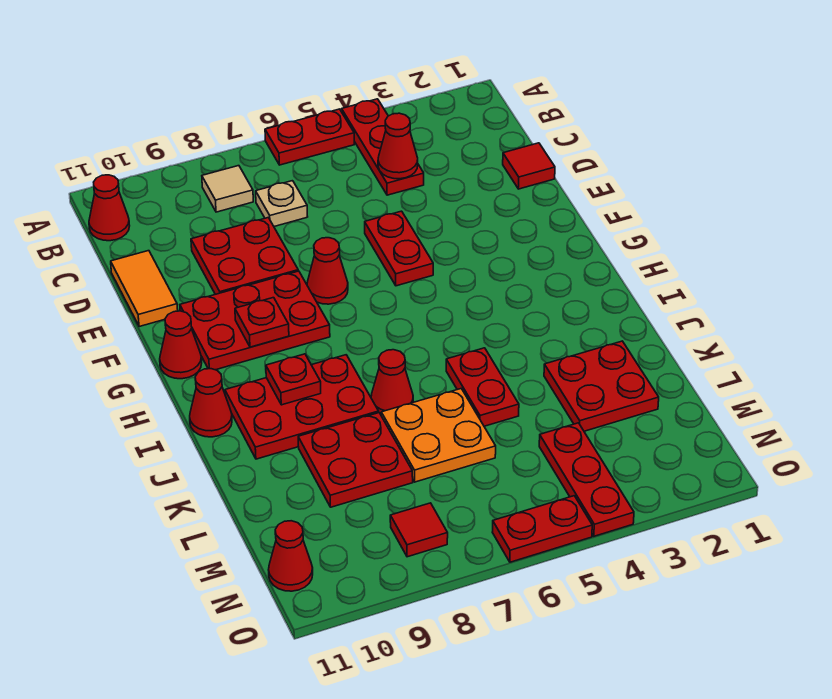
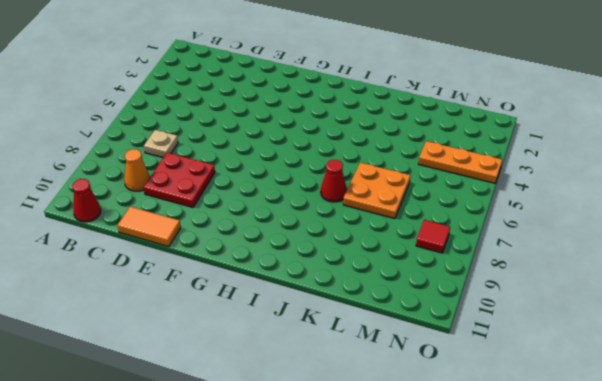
orange 1x1 cone [124,149,150,191] -> none
orange 1x3 plate [419,141,502,183] -> red 1x3 plate [539,423,634,536]
none -> red 1x3 plate [342,99,424,195]
none -> red 1x2 plate [265,109,354,165]
none -> tan 1x1 tile [202,166,253,212]

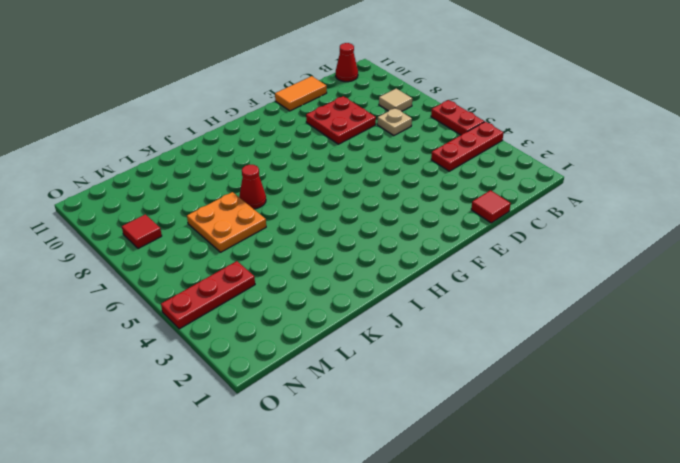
none -> red 1x2 plate [365,211,433,286]
none -> red 1x1 cone [307,238,348,304]
none -> red 2x3 plate [180,271,330,370]

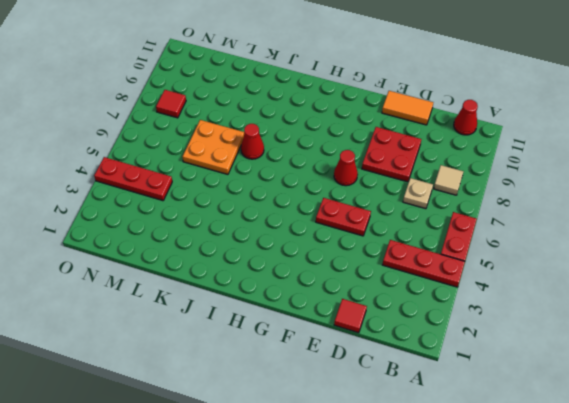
none -> red 2x3 plate [180,271,330,370]
none -> red 1x1 cone [160,311,202,379]
none -> red 2x3 plate [225,355,379,459]

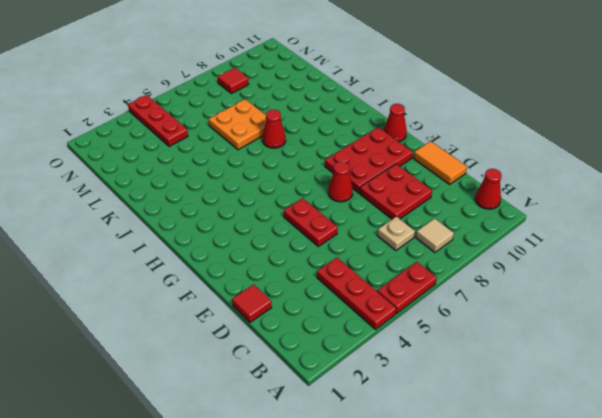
none -> red 2x3 plate [225,355,379,459]
none -> red 1x1 cone [190,369,232,437]
none -> red 1x2 plate [446,348,519,426]

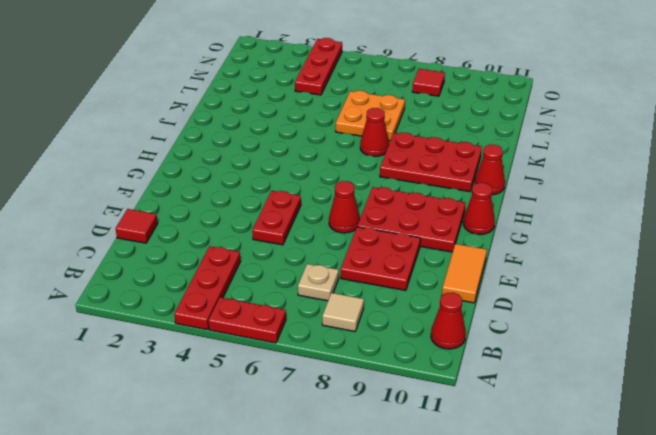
none -> red 1x2 plate [446,348,519,426]
none -> red 2x2 plate [544,341,659,431]
none -> red 2x2 plate [298,413,413,507]

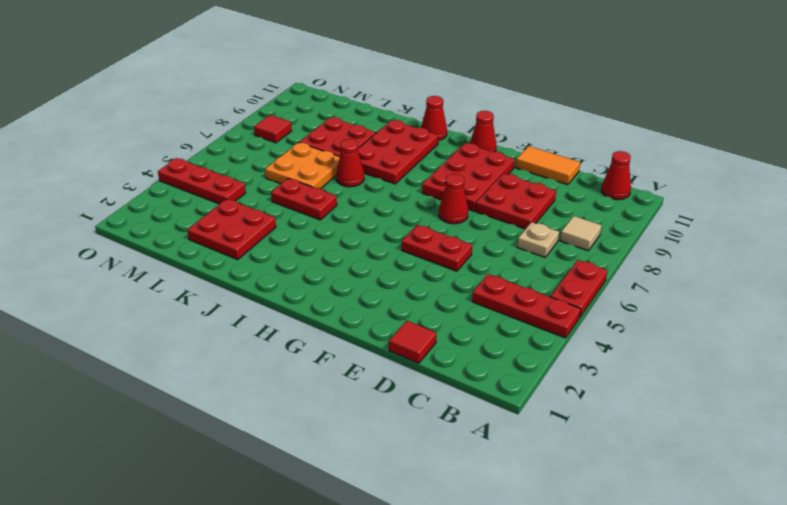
none -> red 1x1 cone [269,521,313,591]
none -> red 1x2 plate [492,496,592,562]
none -> red 1x1 cone [378,113,418,179]

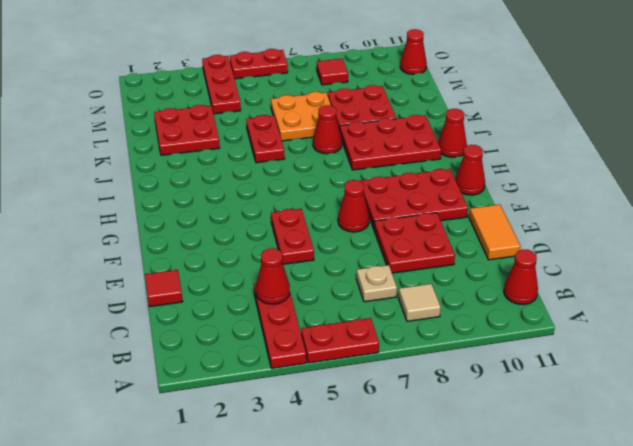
none -> red 1x1 plate [235,298,289,347]
none -> red 1x1 plate [266,354,321,405]

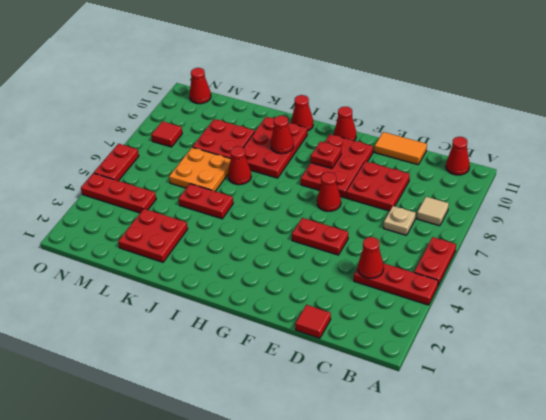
red 1x1 cone [271,116,294,154] -> red 1x1 plate [266,354,321,405]

